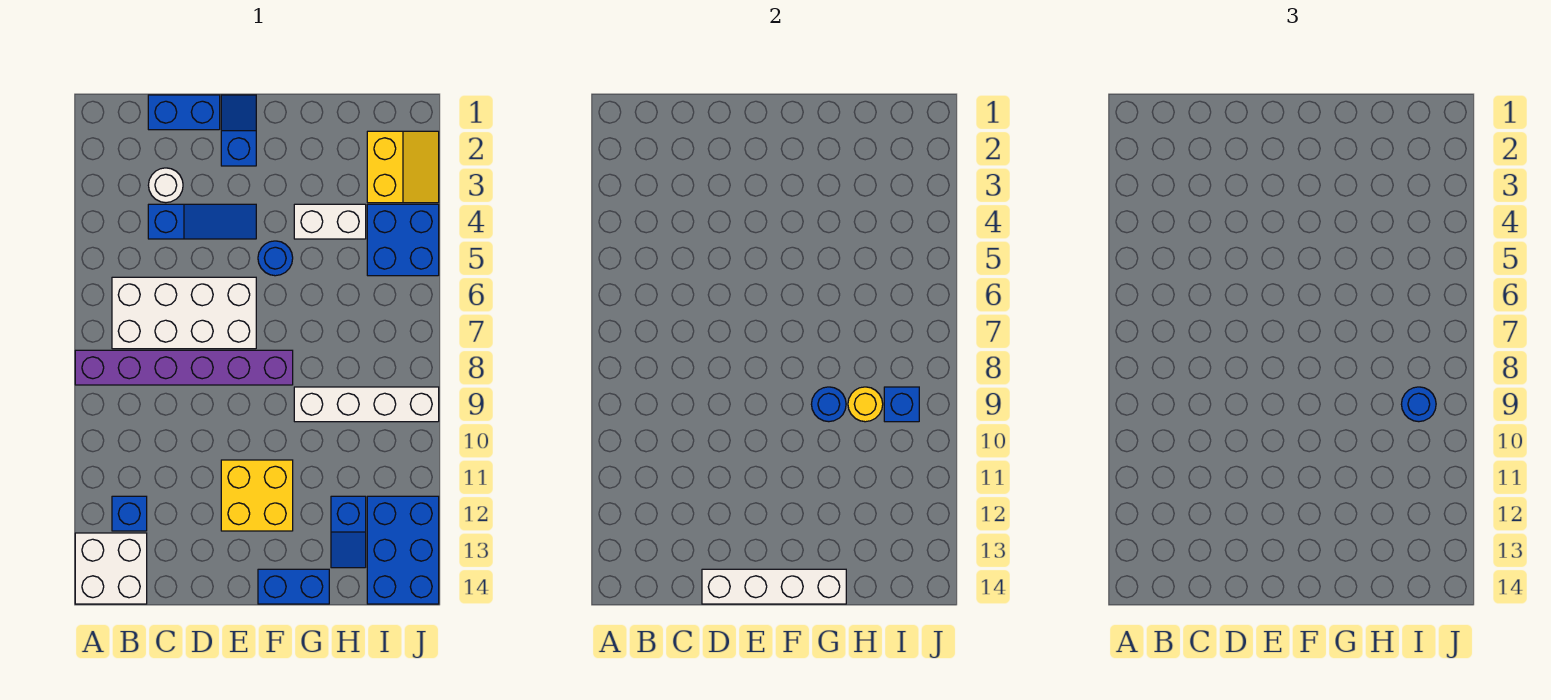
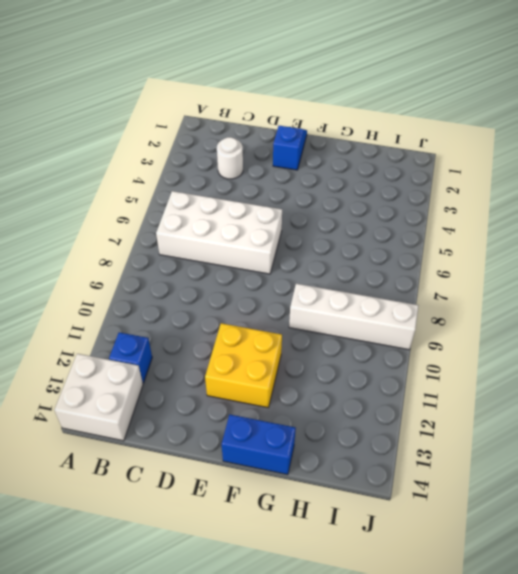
none -> purple 1x6 brick [75,350,293,385]
none -> blue 1x2 brick [148,95,220,130]
none -> blue 1x3 slope [148,204,256,239]

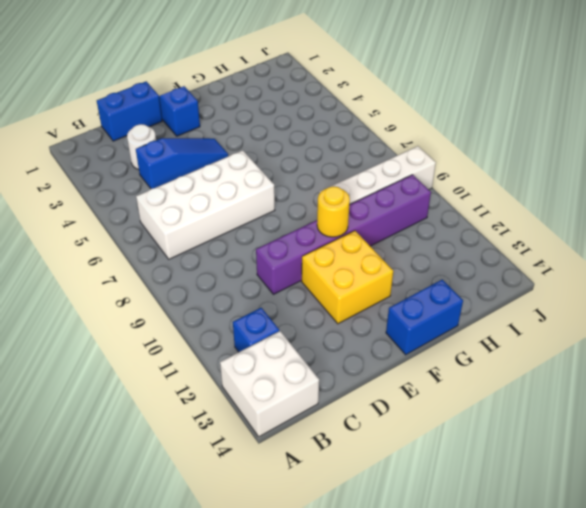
purple 1x6 brick [256,175,431,294] -> purple 1x6 brick moved to [75,350,293,385]
yellow 1x1 round brick [317,186,350,237] -> yellow 1x1 round brick moved to [848,387,883,422]
none -> blue 1x1 round brick [258,241,293,276]
none -> white 1x2 brick [294,204,366,239]
none -> blue 1x2 slope [331,496,366,568]

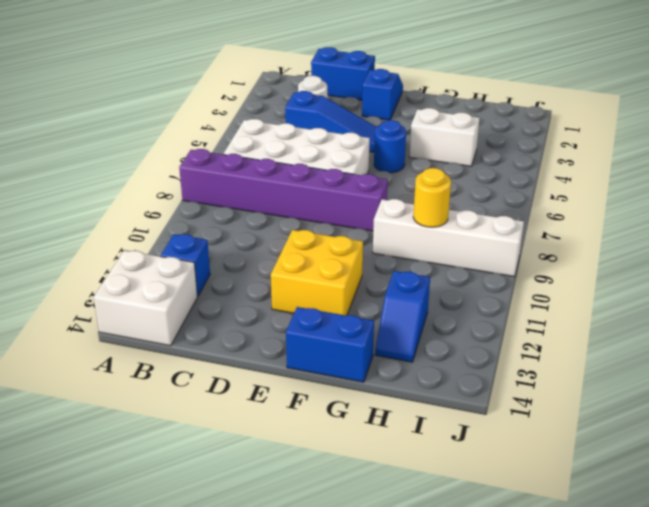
none -> yellow 2x2 slope [367,131,439,203]
none -> blue 2x2 brick [367,204,439,276]
none -> blue 2x3 brick [367,496,439,604]

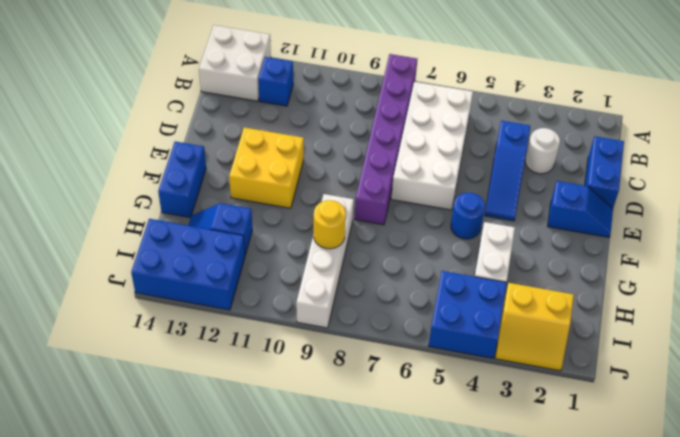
none -> white 1x4 brick [702,569,846,604]
none -> blue 1x1 round brick [811,387,846,422]
none -> blue 1x1 brick [884,387,919,422]

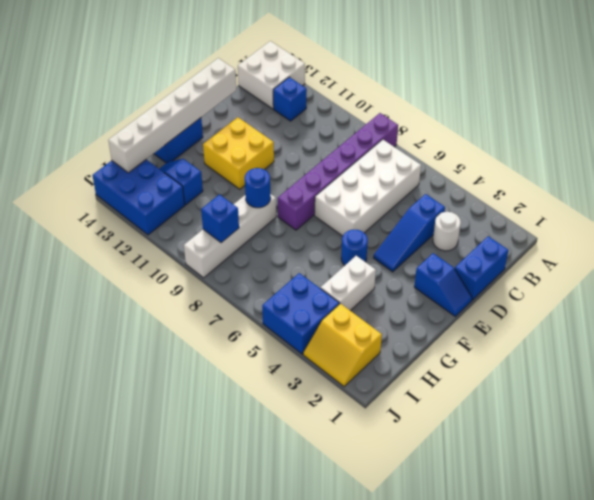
white 1x6 brick [108,58,236,173] -> white 1x4 brick [702,569,846,604]
none -> yellow 1x1 round brick [848,387,883,422]
none -> blue 1x1 round brick [1401,387,1436,422]

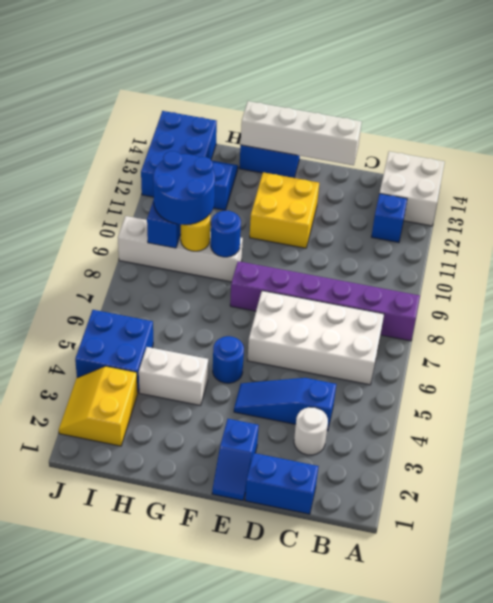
blue 2x2 round brick [153,151,215,225] -> blue 1x1 round brick [1401,387,1436,422]

